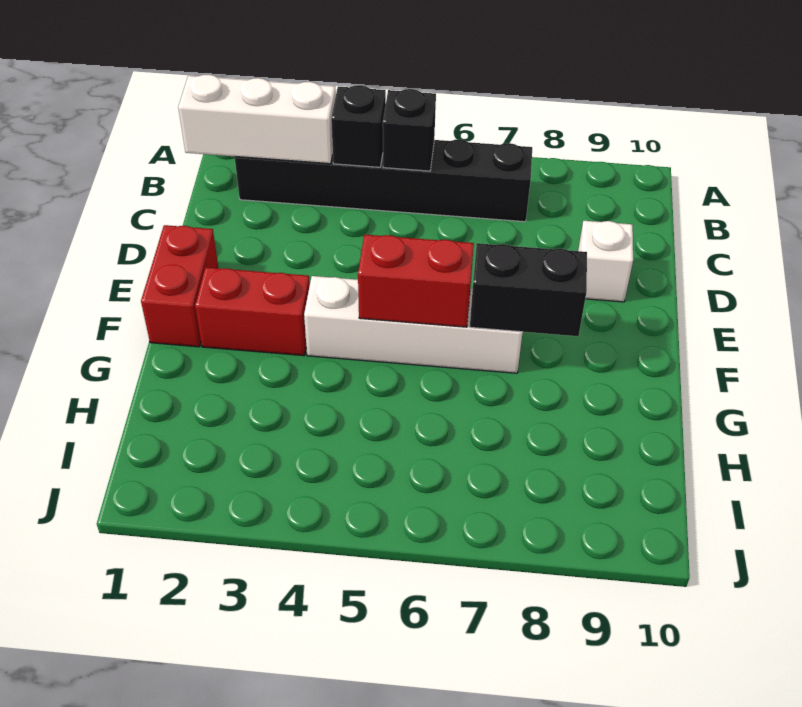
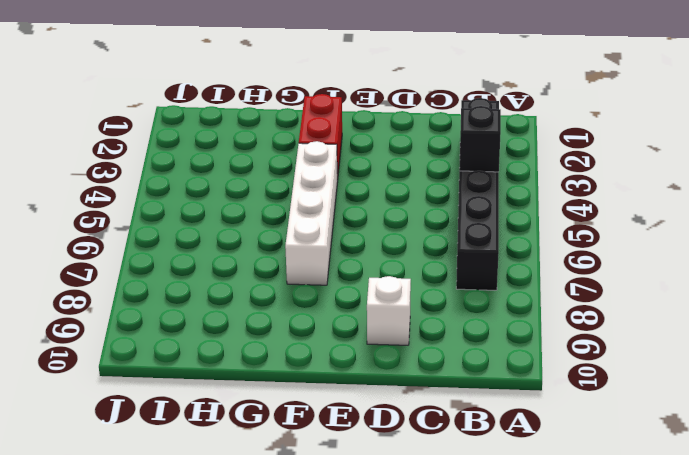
none -> red 1x2 brick [141,225,218,347]
none -> white 1x3 brick [178,74,336,164]

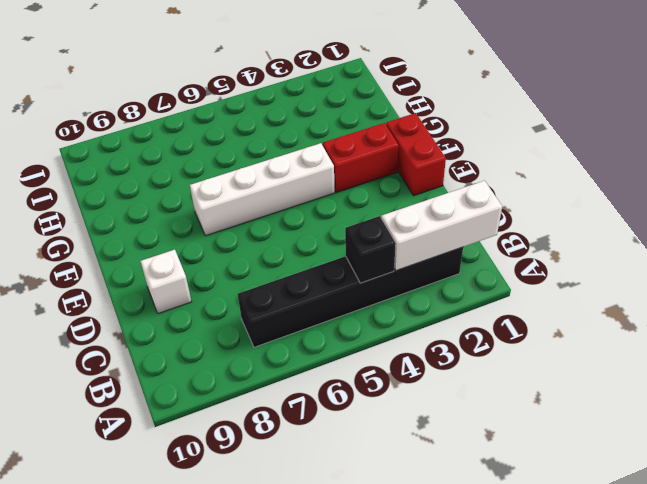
none -> black 1x1 brick [383,89,436,171]
none -> red 1x2 brick [358,234,474,327]

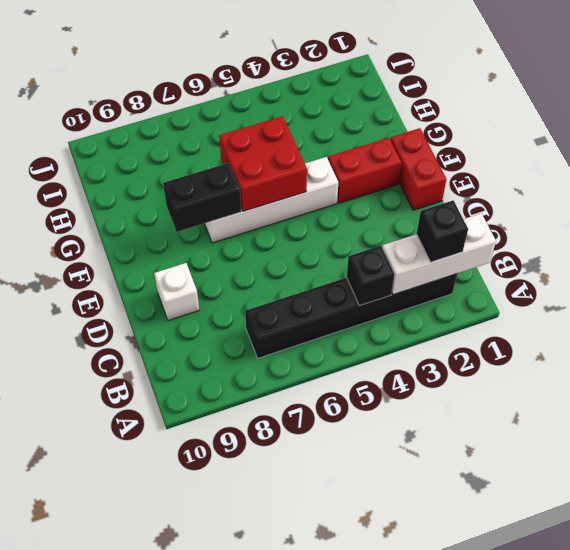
black 1x1 brick [417,200,468,262] -> black 1x1 brick moved to [383,89,436,171]
red 2x2 brick [219,116,307,211] -> red 1x2 brick [358,234,474,327]

